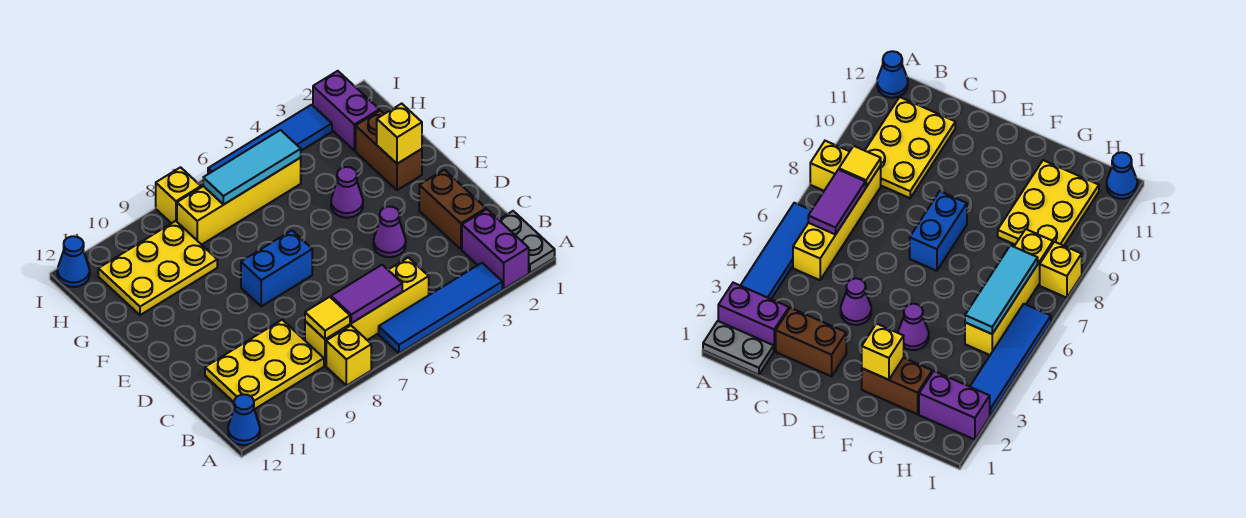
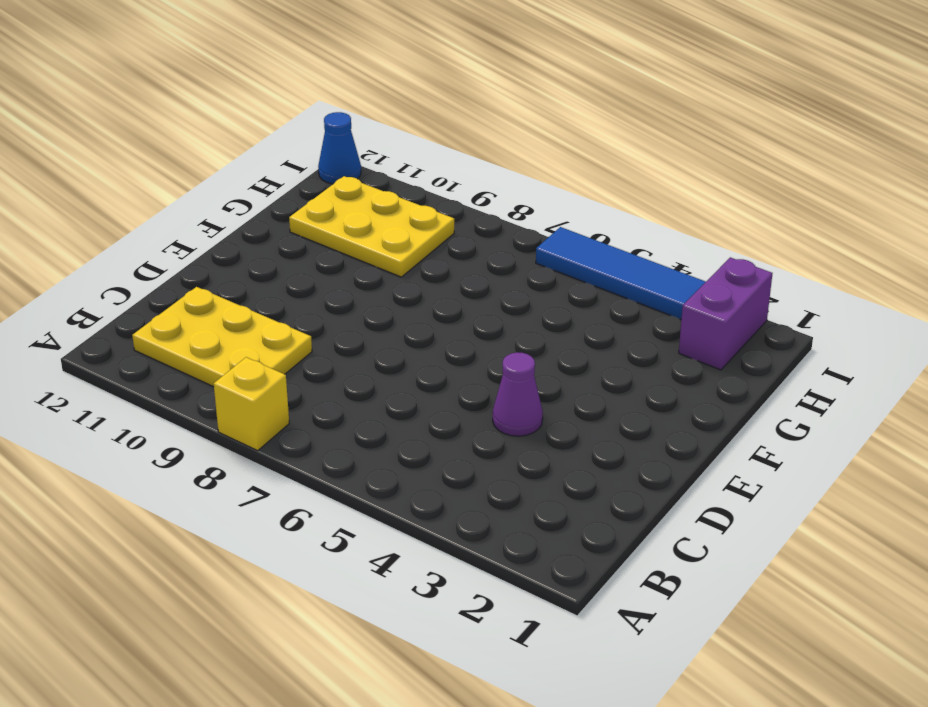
none -> grey 1x2 plate [499,211,555,273]
none -> purple 1x2 brick [462,209,529,289]
none -> blue 1x4 tile [379,263,502,353]

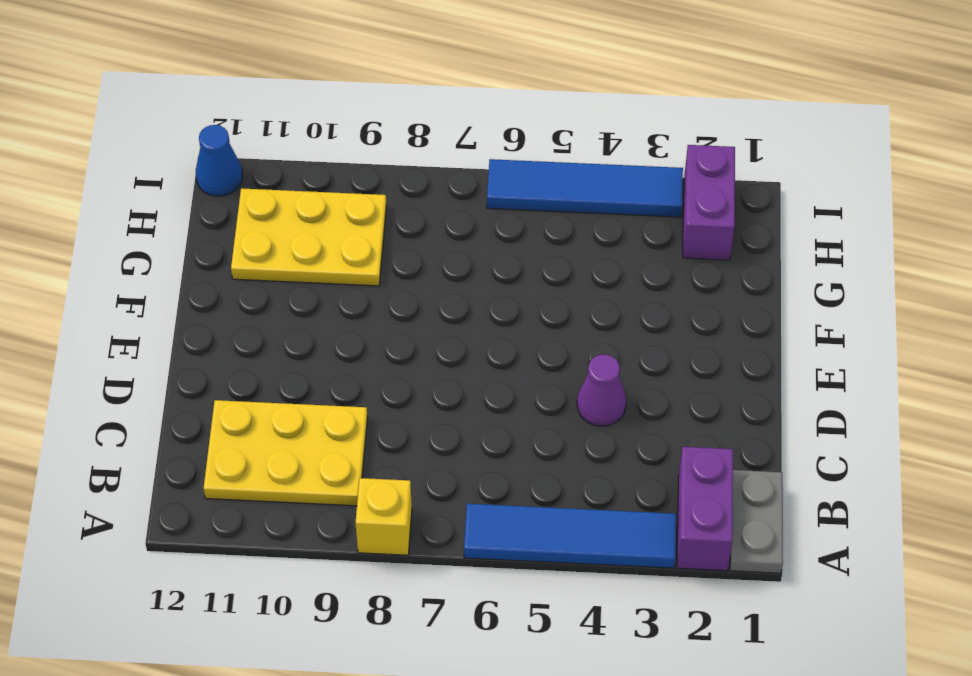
none -> blue 1x1 cone [228,394,260,445]
none -> yellow 1x4 brick [305,257,429,366]
none -> brown 1x2 brick [419,170,486,249]

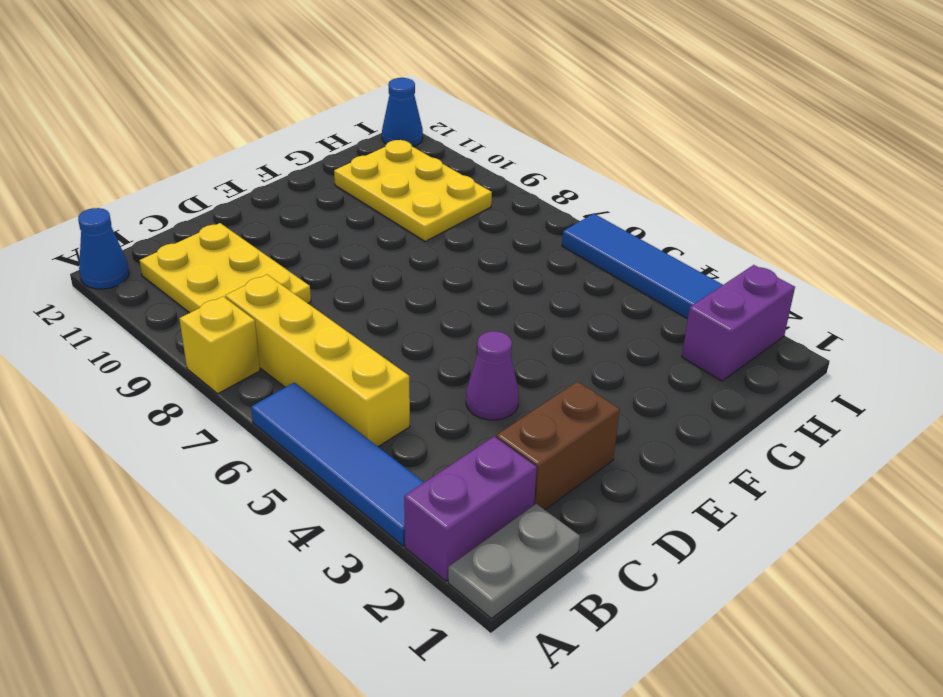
none -> blue 1x2 brick [241,231,312,306]
none -> brown 1x2 brick [356,110,422,190]
none -> purple 1x1 cone [331,167,363,218]

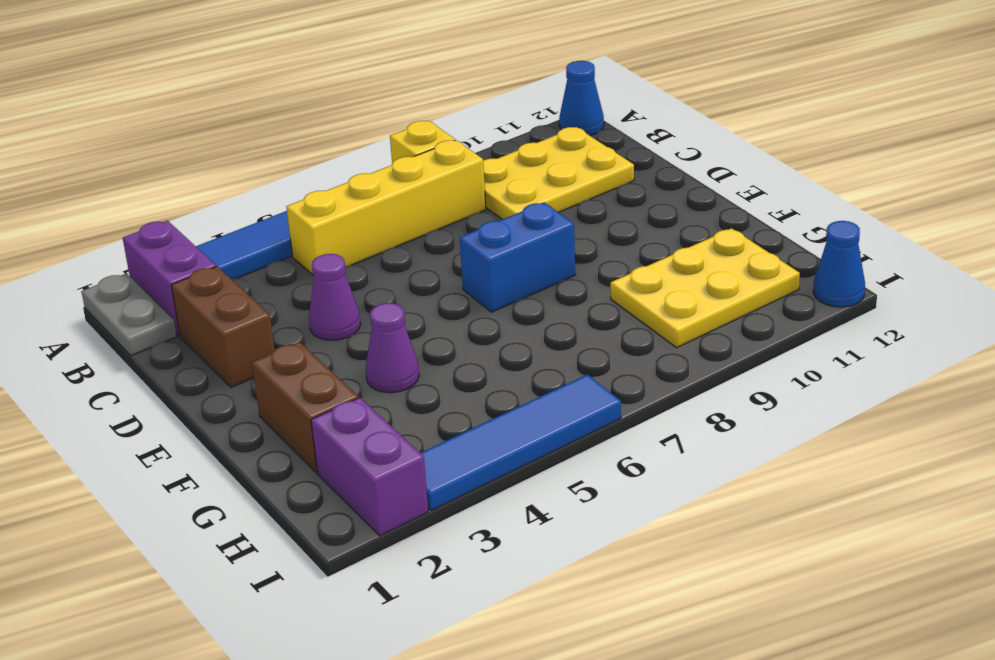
none -> yellow 1x4 brick [177,158,301,245]
none -> yellow 1x1 brick [156,167,201,223]
none -> purple 1x2 tile [331,265,402,323]

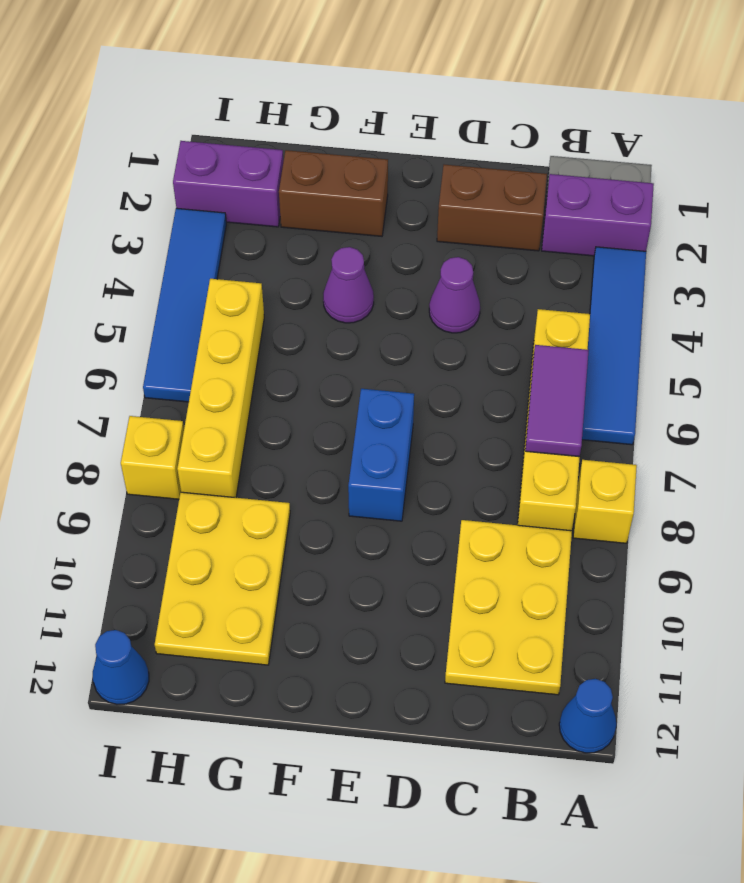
none -> yellow 1x1 tile [305,297,350,339]
none -> yellow 1x1 brick [377,104,422,164]
none -> cyan 1x3 tile [203,130,301,205]

